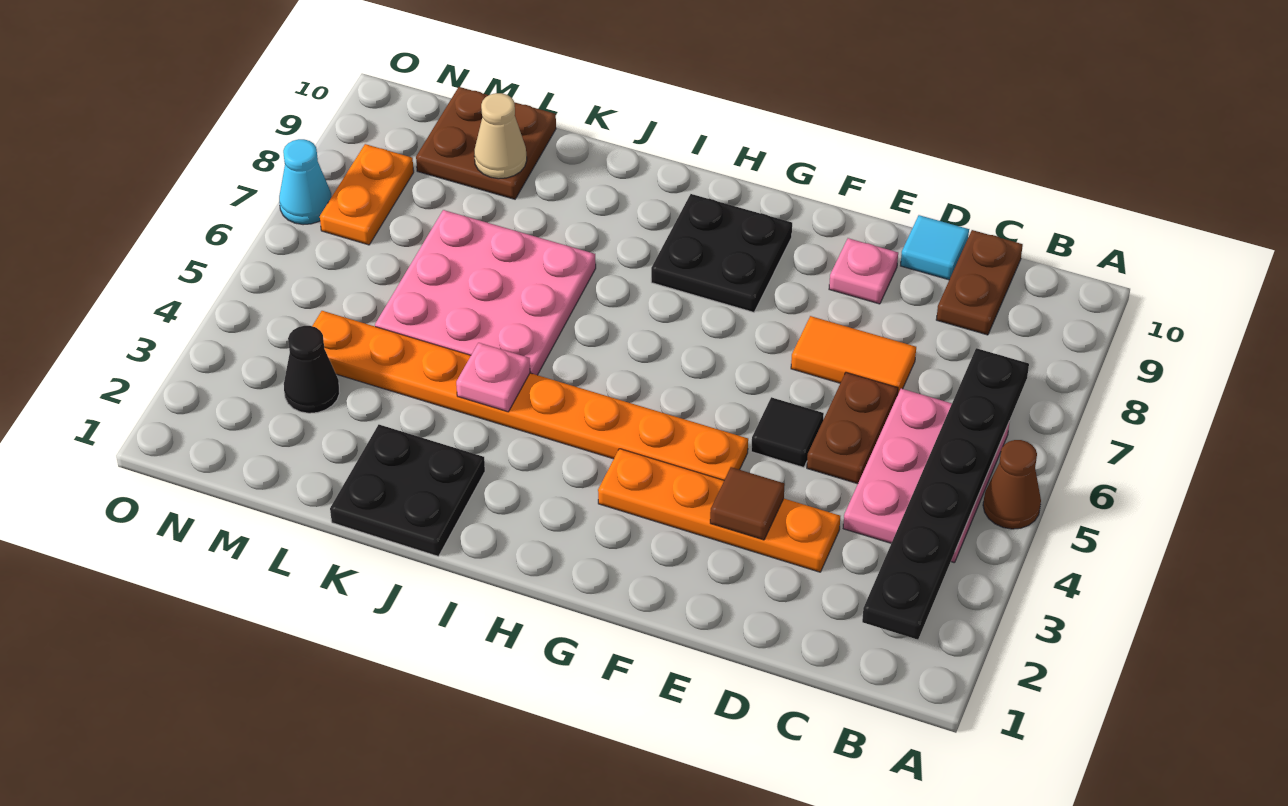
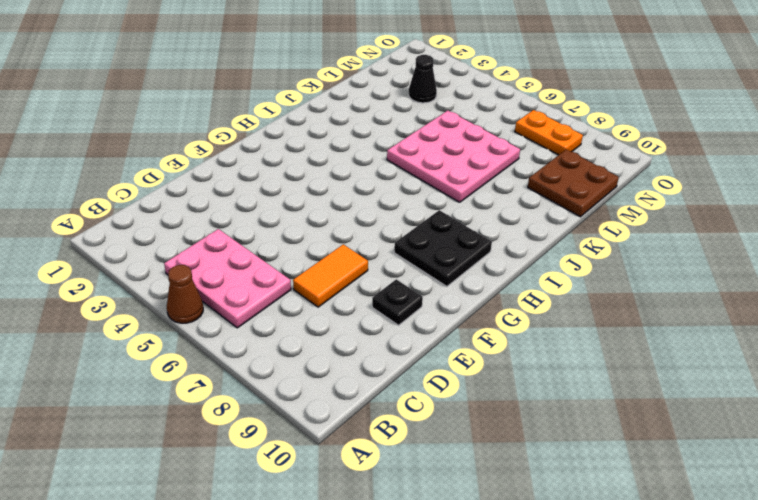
black 1x1 plate [372,279,423,325] -> pink 1x1 plate [829,238,898,304]
none -> brown 1x2 plate [936,230,1023,335]
none -> orange 1x4 plate [598,449,840,572]
none -> brown 1x2 plate [807,372,898,484]

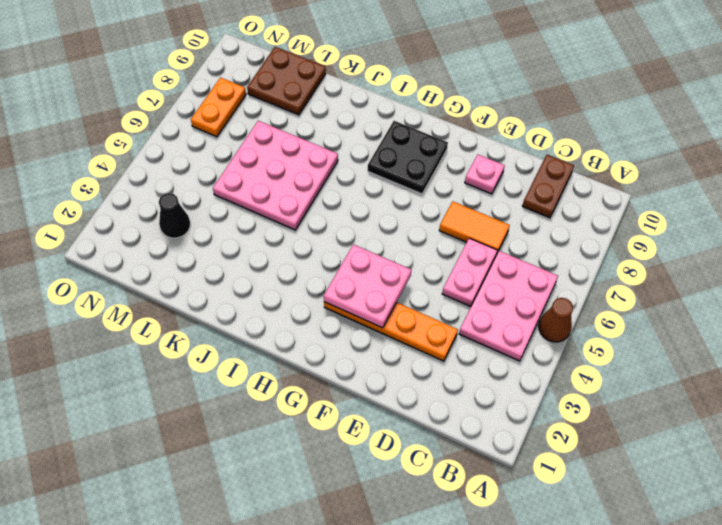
pink 1x2 plate [442,238,497,307] -> brown 1x2 plate [807,372,898,484]
pink 2x2 plate [324,244,411,328] -> none
none -> cyan 1x1 tile [901,215,969,280]
none -> black 1x1 tile [751,397,824,467]
none -> orange 1x8 plate [313,311,748,480]

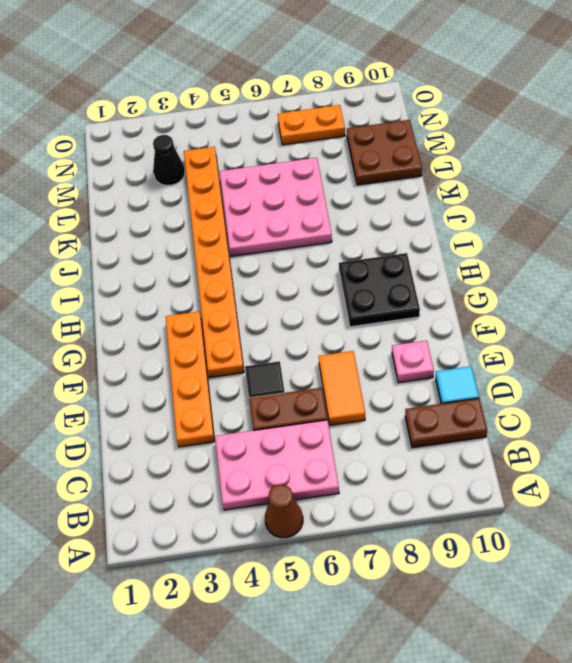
none -> black 2x2 plate [330,425,485,556]
none -> cyan 1x1 cone [279,139,332,225]
none -> black 1x6 plate [862,348,1029,640]

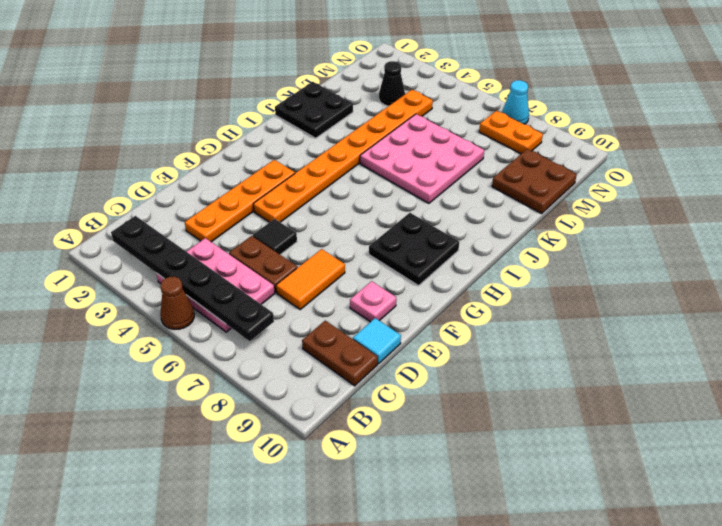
none -> brown 1x1 tile [710,467,785,540]
none -> pink 1x1 plate [456,343,530,412]
none -> tan 1x1 cone [474,93,527,179]

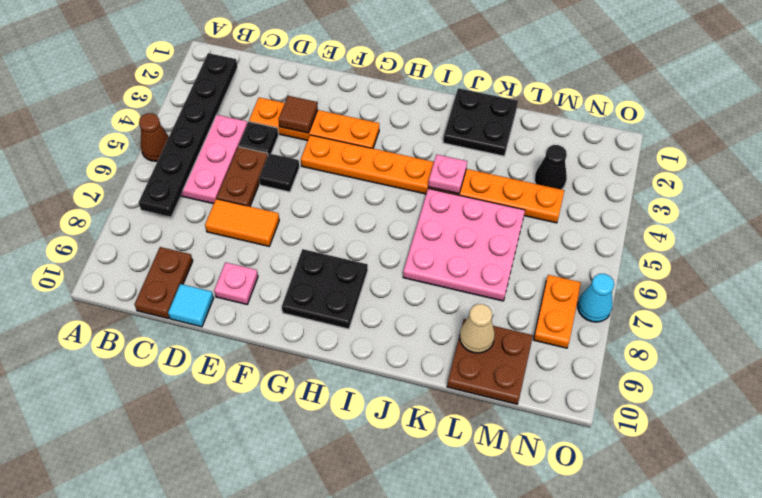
black 1x1 plate [239,122,279,154] -> none

